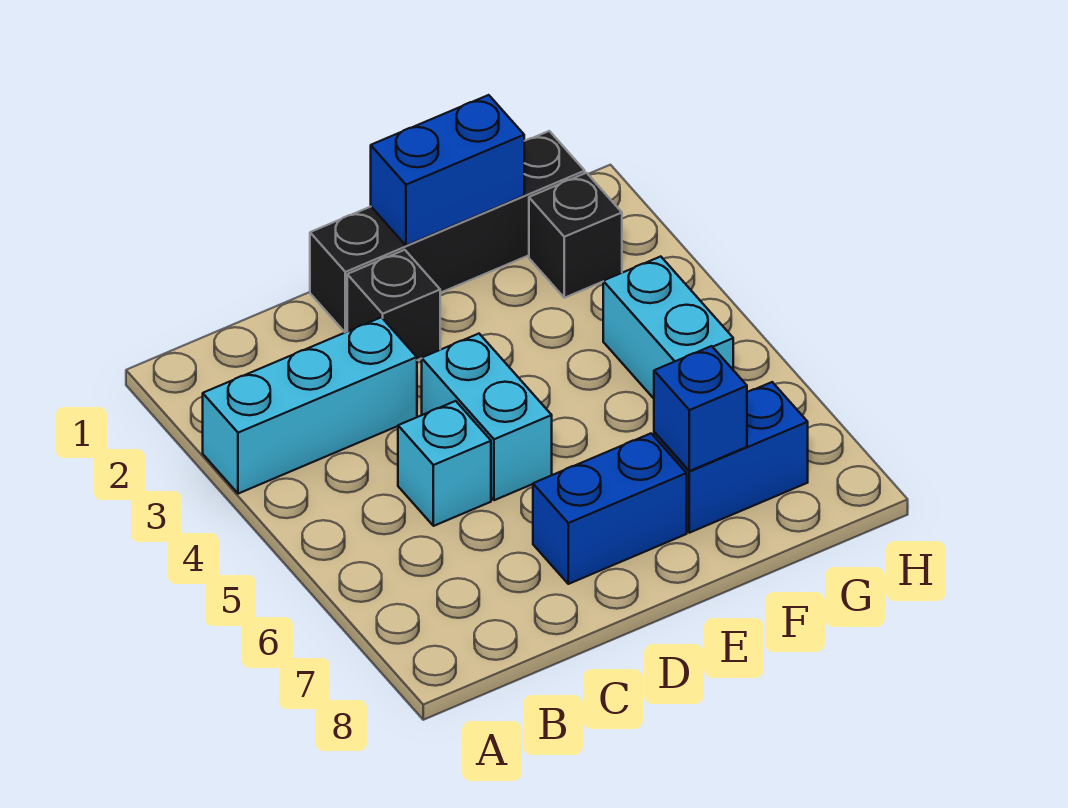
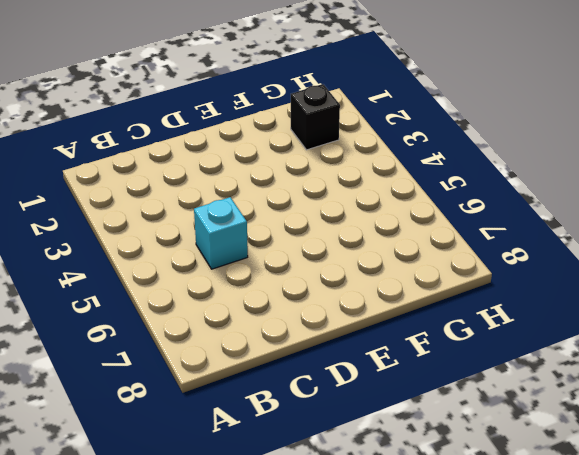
none -> cyan 1x3 brick [203,317,417,494]
none -> black 1x4 brick [310,131,585,332]

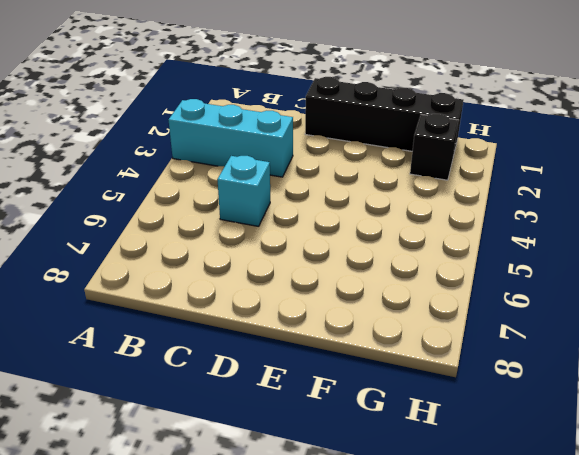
none -> black 1x1 brick [347,250,440,360]
none -> cyan 1x2 brick [422,334,552,500]

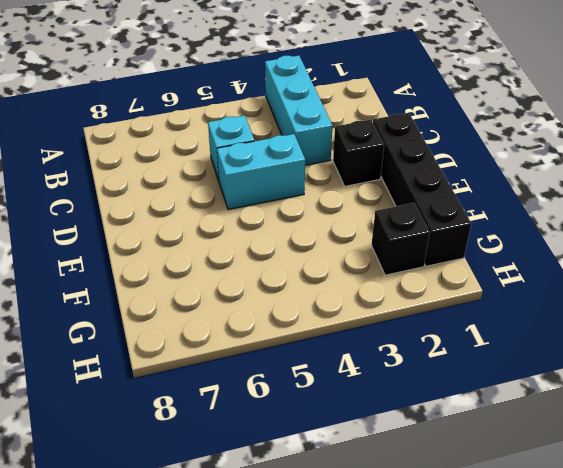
none -> blue 1x2 brick [533,434,687,584]
none -> blue 1x2 brick [654,382,808,533]

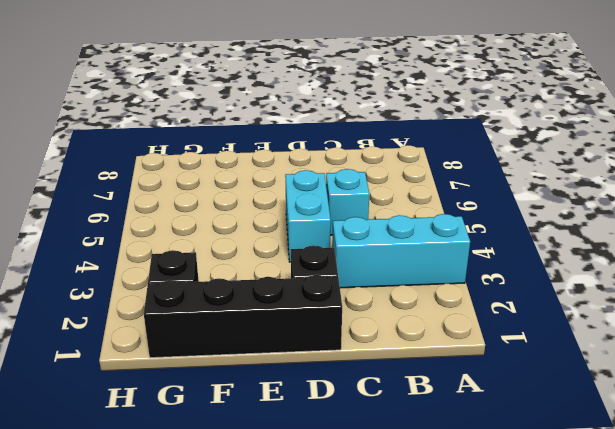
none -> blue 1x2 brick [533,434,687,584]
none -> blue 1x2 brick [654,382,808,533]

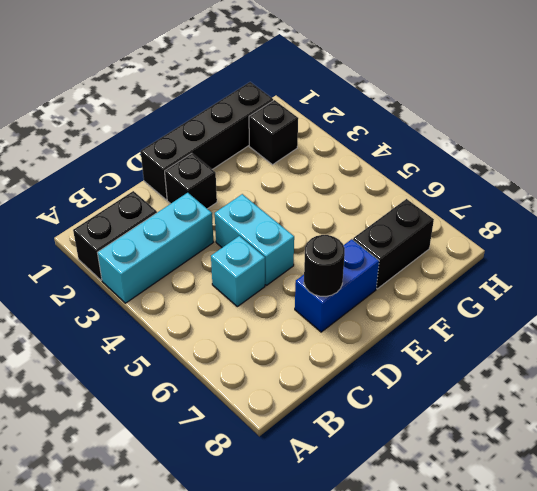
black 1x2 brick [73,191,157,280] -> none
black 1x1 round brick [304,235,345,296] -> none
black 1x2 brick [353,199,434,289] -> blue 1x2 brick [654,382,808,533]
none -> cyan 1x2 brick [603,257,733,398]
none -> blue 1x2 brick [371,95,524,246]

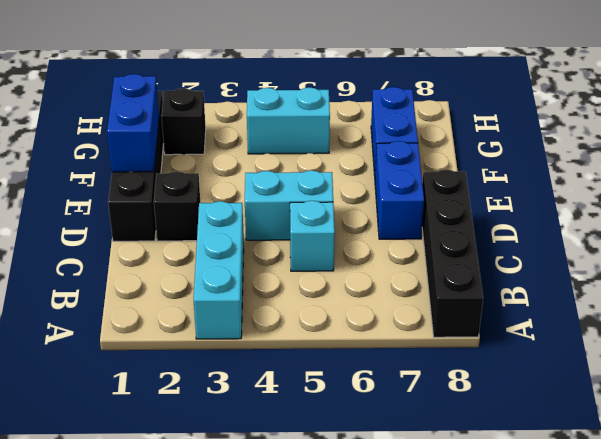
black 1x4 brick [422,169,483,337] -> none
none -> blue 1x1 brick [654,346,747,471]

